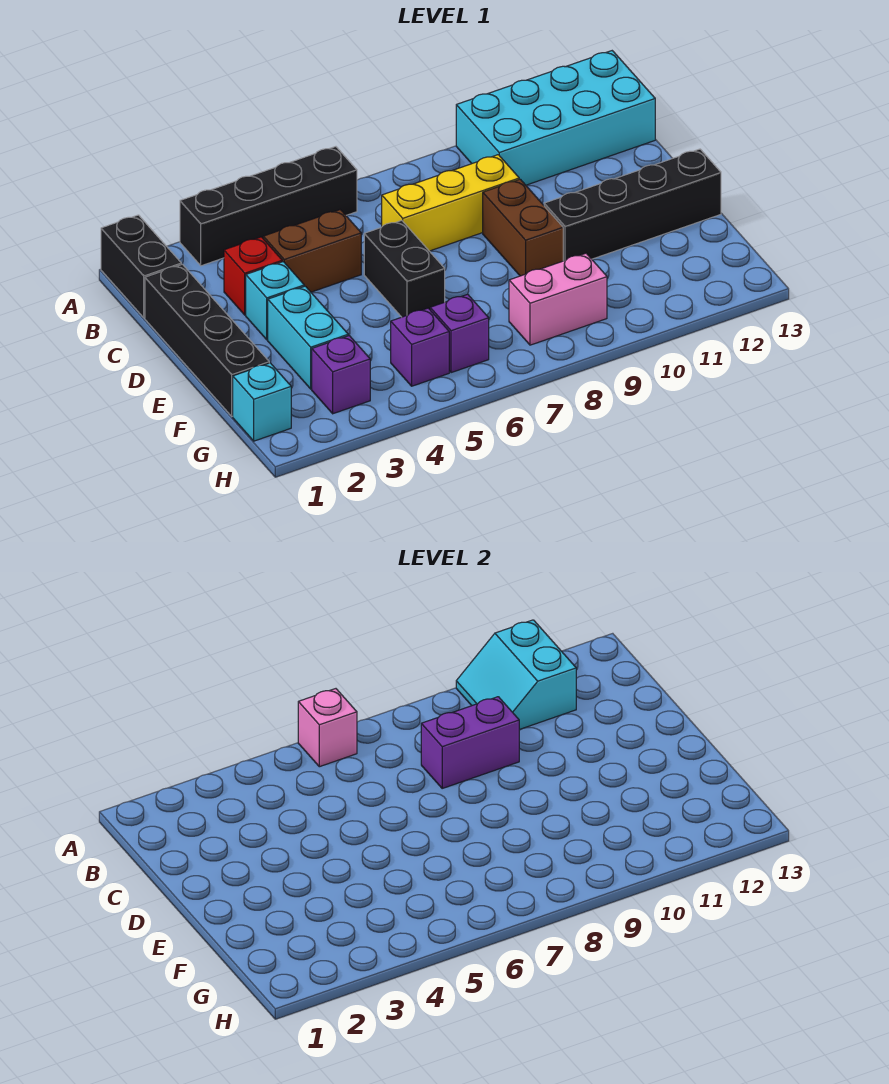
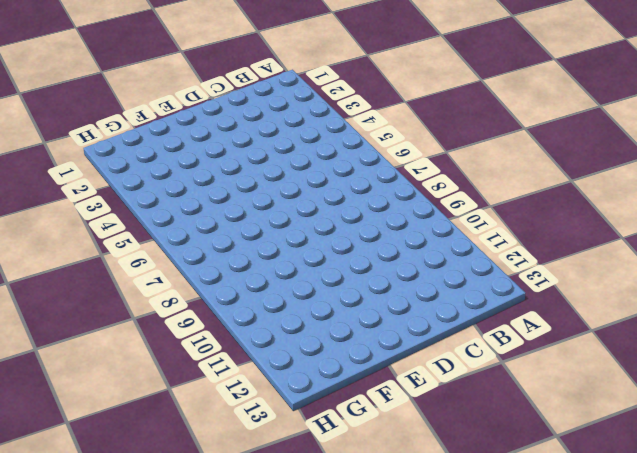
none -> black 1x2 brick [101,215,181,318]
none -> black 1x4 brick [180,147,357,266]
none -> cyan 2x4 brick [456,51,655,185]

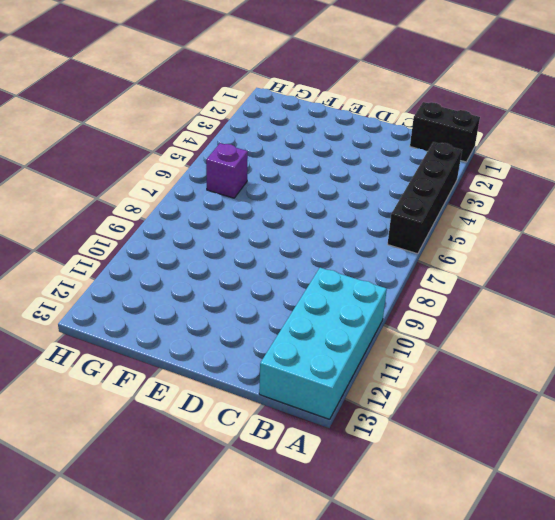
none -> black 1x4 brick [145,264,269,416]
none -> red 1x1 brick [224,237,282,315]
none -> brown 1x2 brick [263,210,361,292]

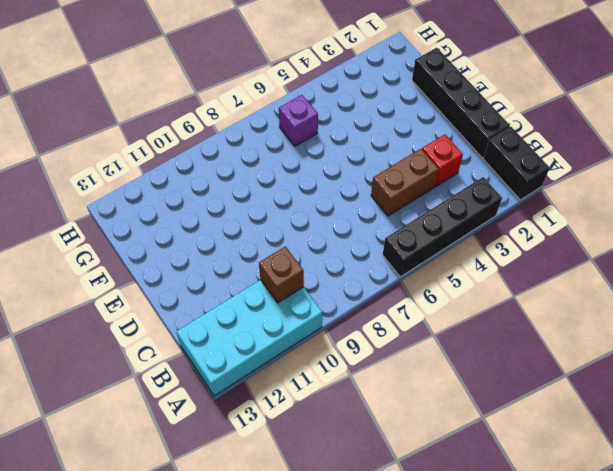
brown 1x1 brick [259,246,304,303] -> cyan 2x2 slope [456,620,576,730]
none -> yellow 1x3 brick [382,155,519,251]
none -> cyan 1x1 brick [246,262,304,340]
none -> black 1x2 brick [364,220,445,317]

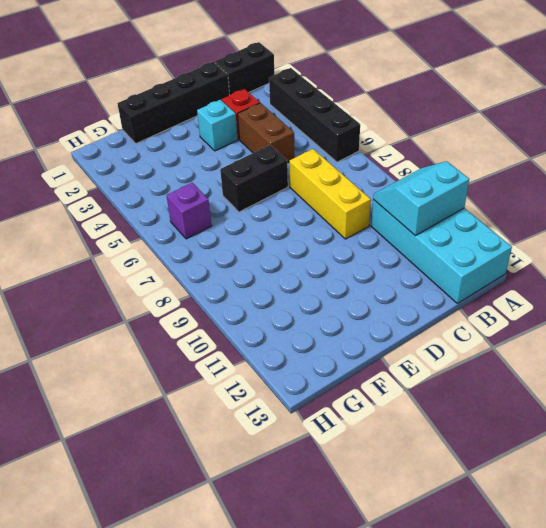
none -> brown 1x2 brick [483,179,563,276]
none -> cyan 1x2 brick [268,286,348,389]
none -> black 1x4 brick [544,149,721,261]

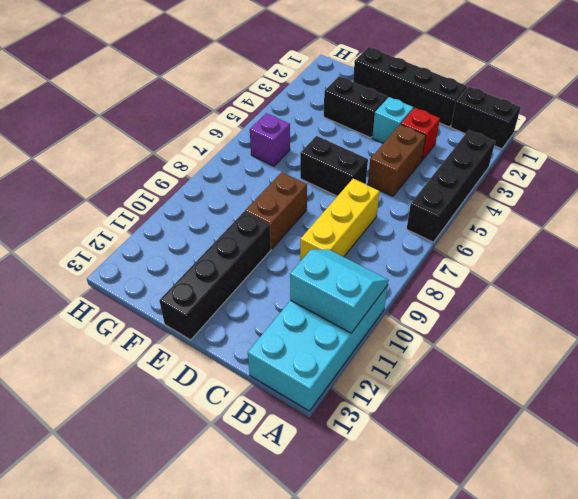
black 1x2 brick [324,76,388,138] -> cyan 1x2 brick [268,286,348,389]
brown 1x2 brick [245,172,307,249] -> brown 1x2 brick turned to [483,179,563,276]
none -> cyan 1x1 brick [233,363,291,441]
none -> purple 1x1 brick [312,336,370,414]
none -> purple 1x1 brick [391,308,449,386]

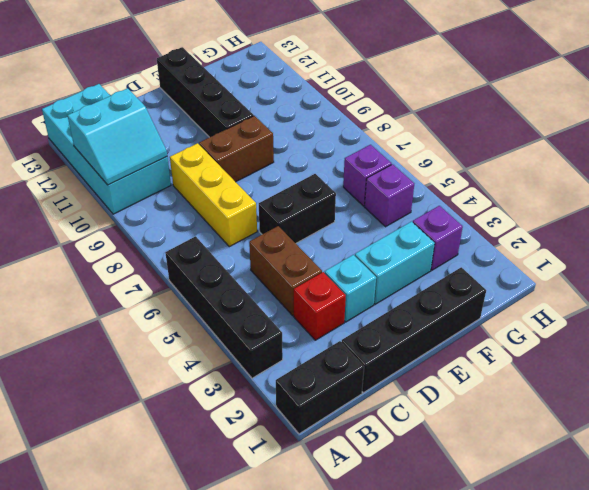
none -> cyan 1x1 brick [233,363,291,441]
none -> pink 1x2 brick [509,253,607,345]
none -> pink 1x1 brick [298,689,357,767]

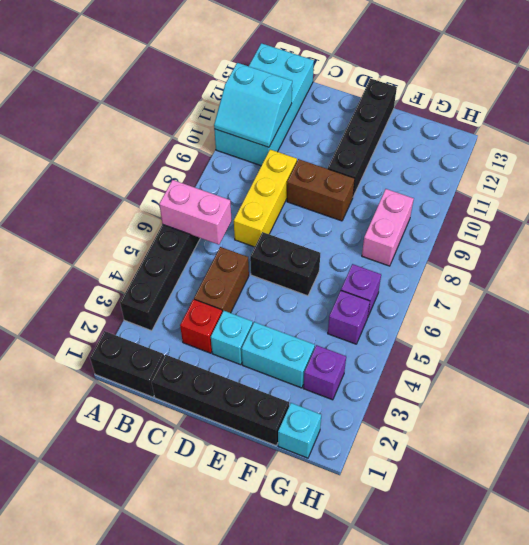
pink 1x2 brick [159,180,232,245] -> pink 1x1 brick [298,689,357,767]
none -> purple 1x2 brick [421,697,519,788]

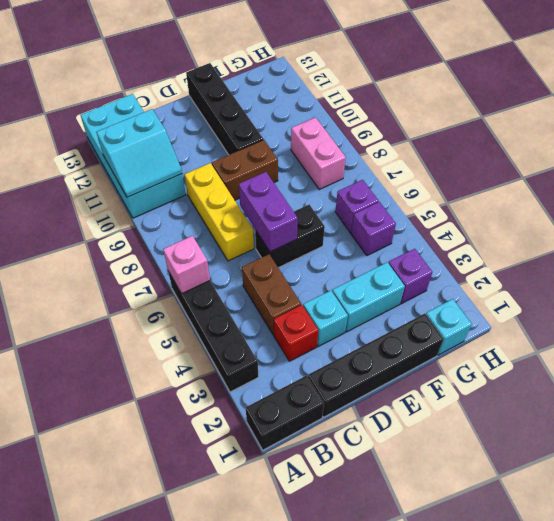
purple 1x2 brick [239,172,298,252] -> purple 1x2 brick moved to [421,697,519,788]

